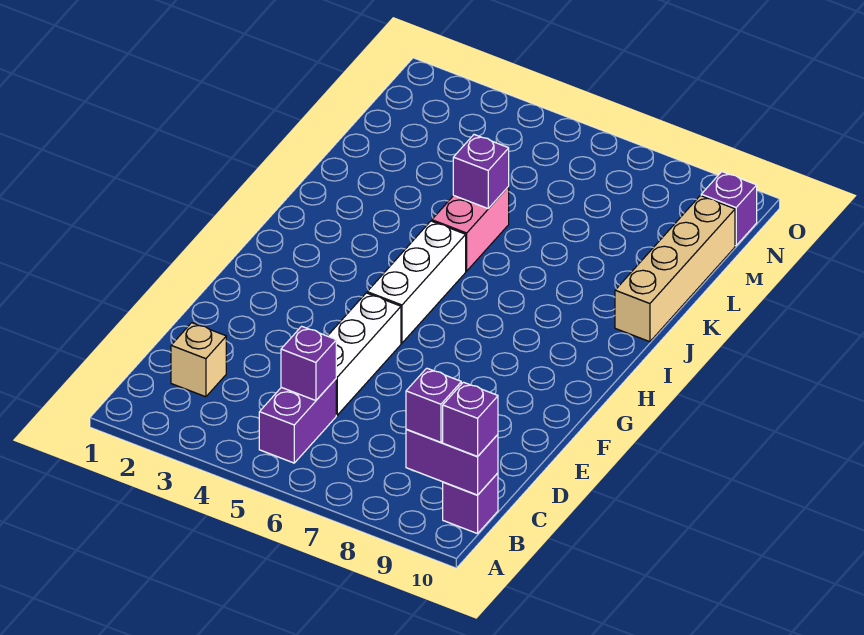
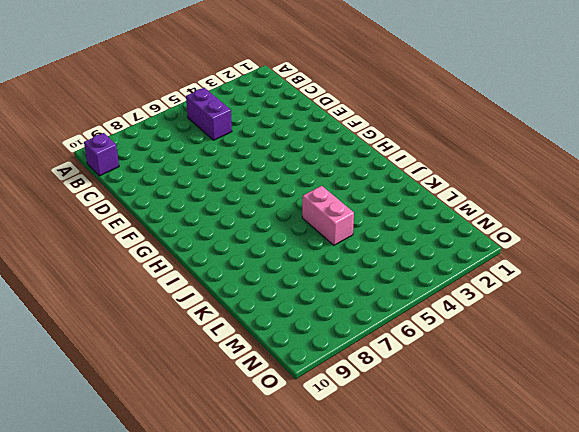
none -> tan 1x1 brick [171,323,226,397]
none -> white 1x3 brick [328,293,401,415]
none -> white 1x3 brick [367,221,466,343]

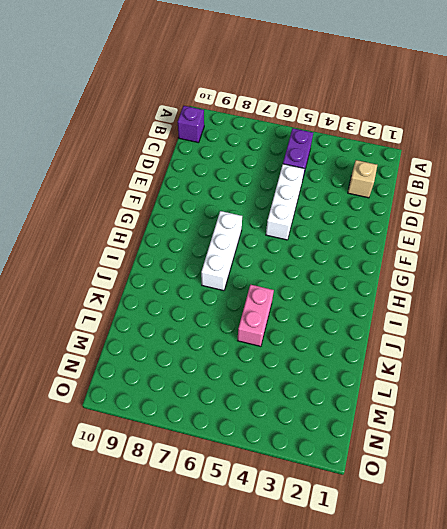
white 1x3 brick [201,211,242,291] -> white 1x3 brick moved to [367,221,466,343]
none -> tan 1x4 brick [615,196,735,342]
none -> purple 1x1 brick [701,172,757,246]
none -> purple 1x2 brick [406,429,498,495]

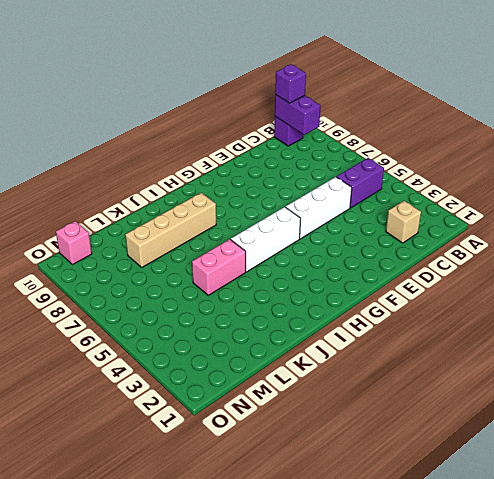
tan 1x4 brick [125,193,216,267] -> tan 1x4 brick moved to [615,196,735,342]
pink 1x1 brick [56,221,92,265] -> purple 1x1 brick [701,172,757,246]
none -> purple 1x1 brick [281,326,336,401]
none -> purple 1x1 brick [453,135,509,209]
none -> purple 1x1 brick [406,368,461,442]

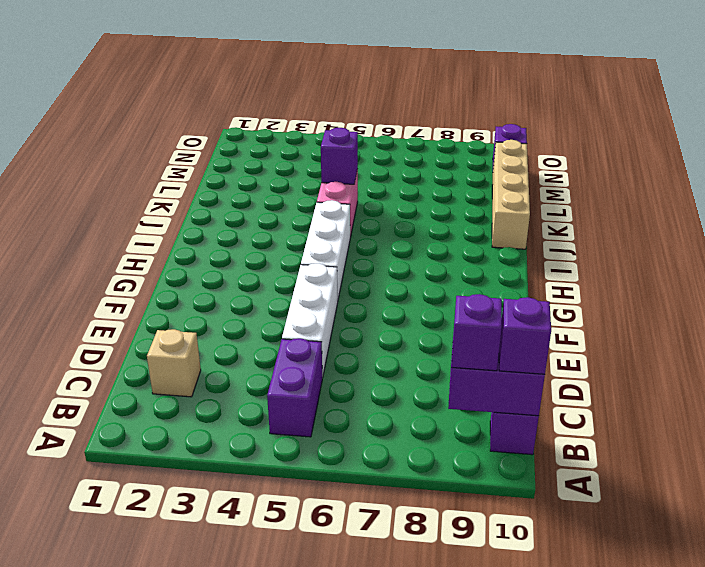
none -> purple 1x1 brick [281,326,336,401]

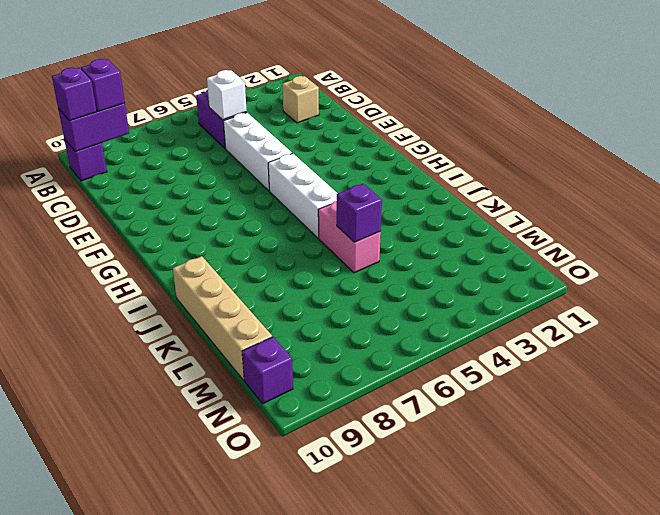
white 1x1 brick [207,70,247,120] -> purple 1x1 brick [281,326,336,401]

